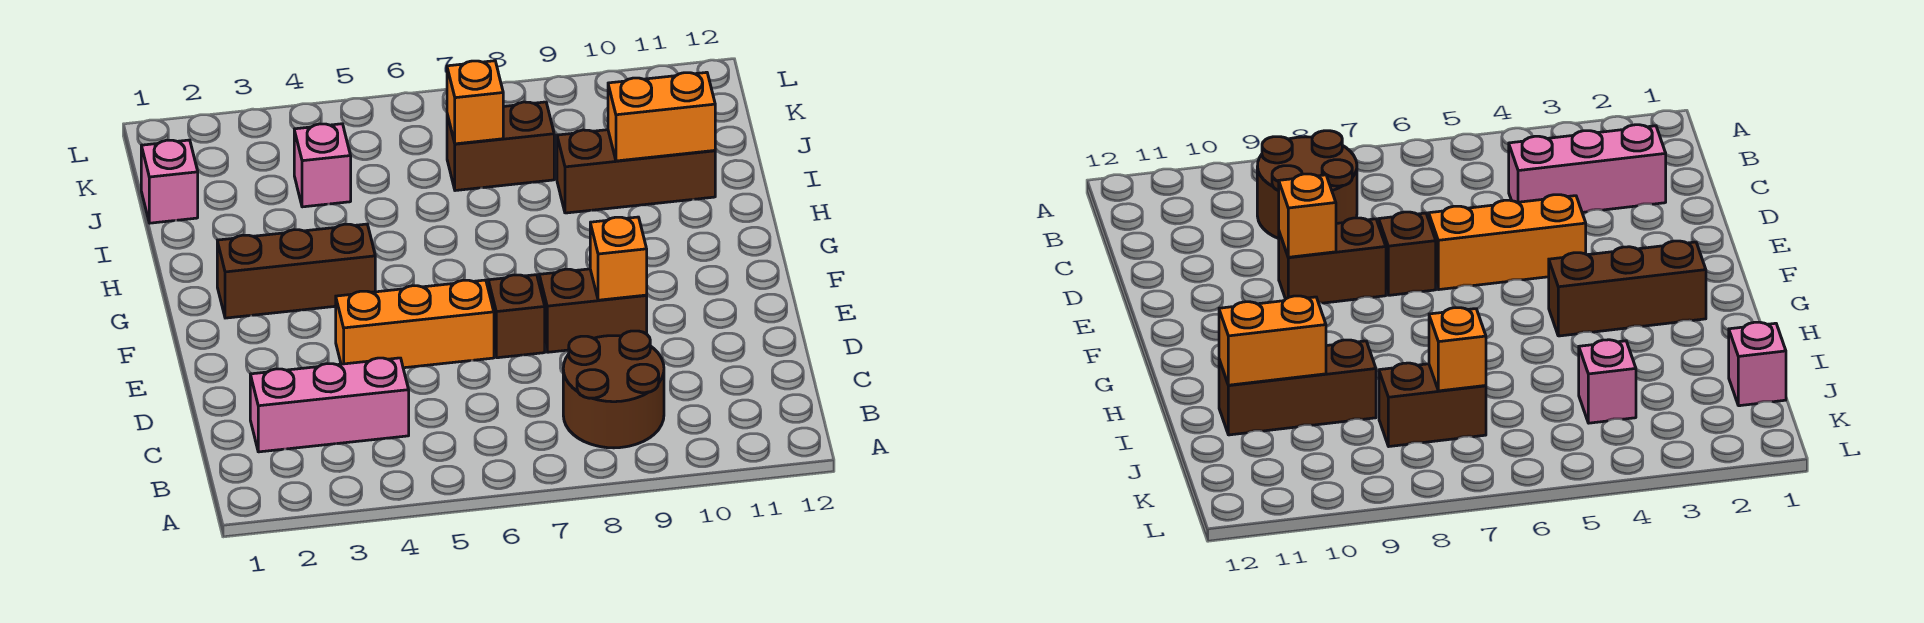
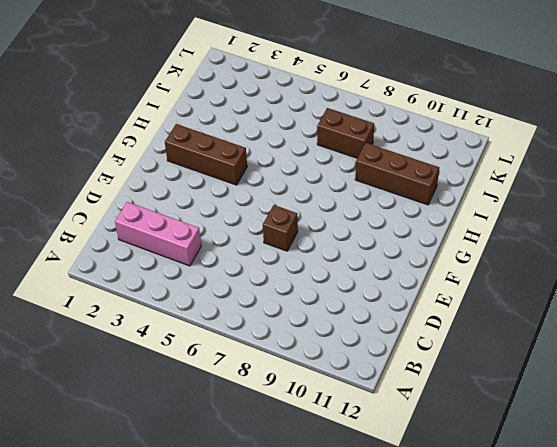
none -> brown 2x2 round brick [563,331,664,448]
none -> orange 1x3 brick [336,280,494,368]
none -> brown 1x2 brick [539,269,647,352]

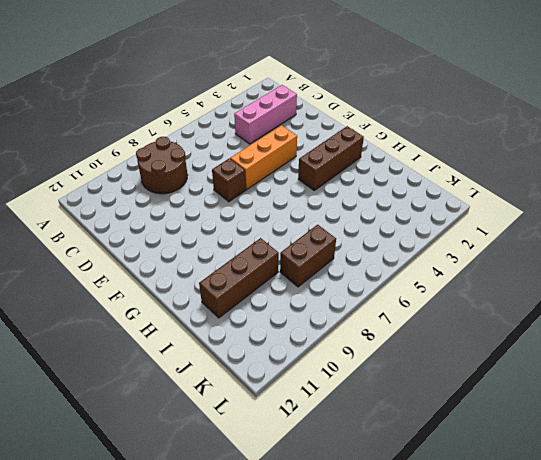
none -> brown 1x2 brick [539,269,647,352]
none -> pink 1x1 brick [141,140,198,223]
none -> pink 1x1 brick [294,124,351,207]

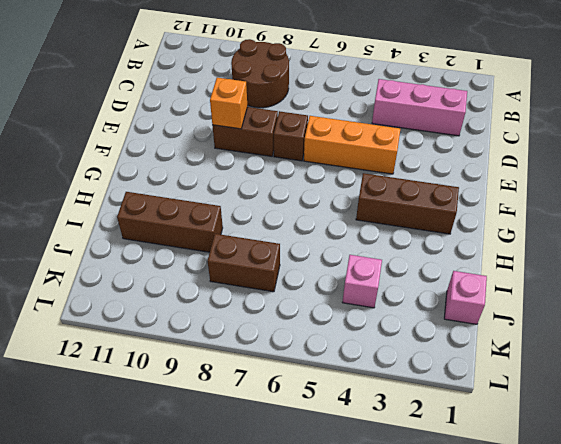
none -> orange 1x2 brick [608,72,715,161]
none -> orange 1x1 brick [447,61,503,144]

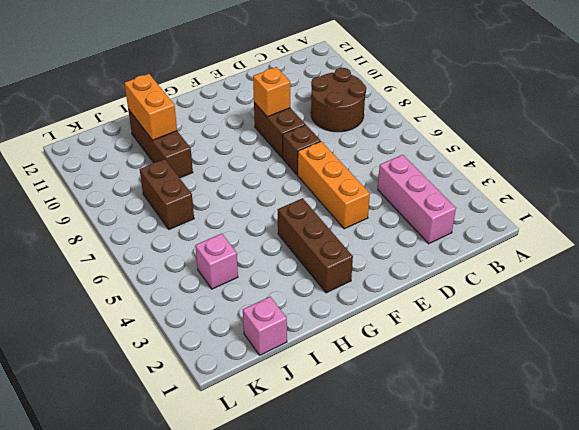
none -> orange 1x1 brick [447,61,503,144]

